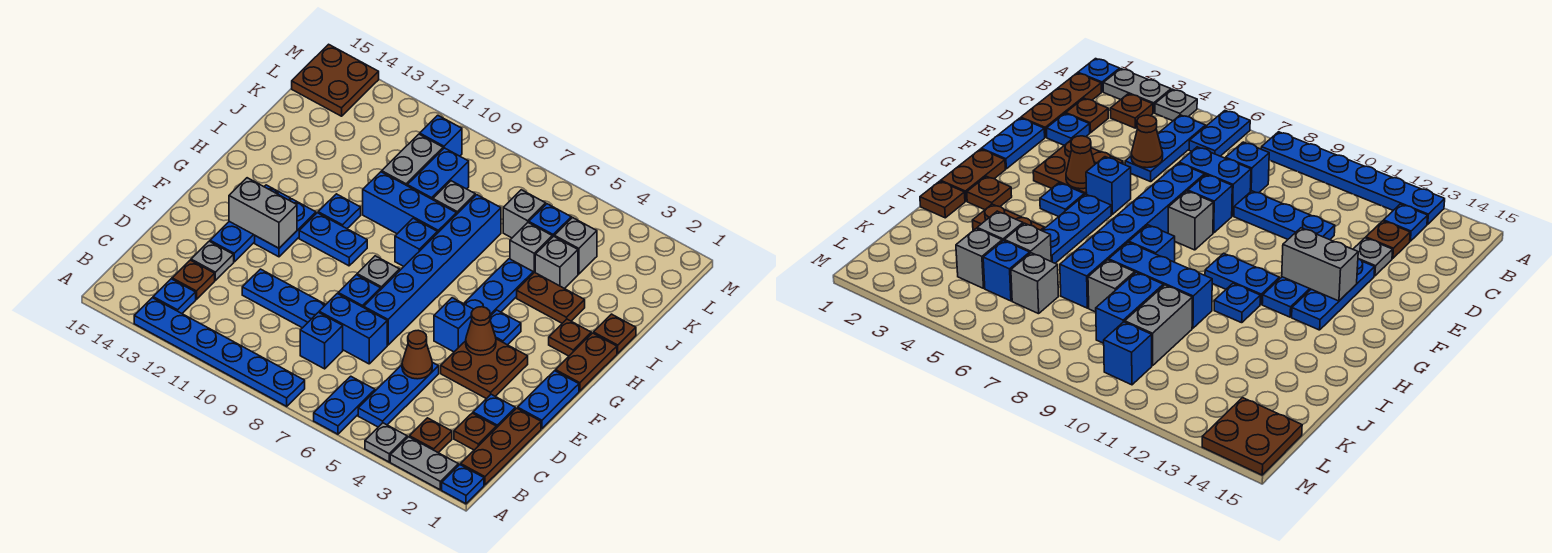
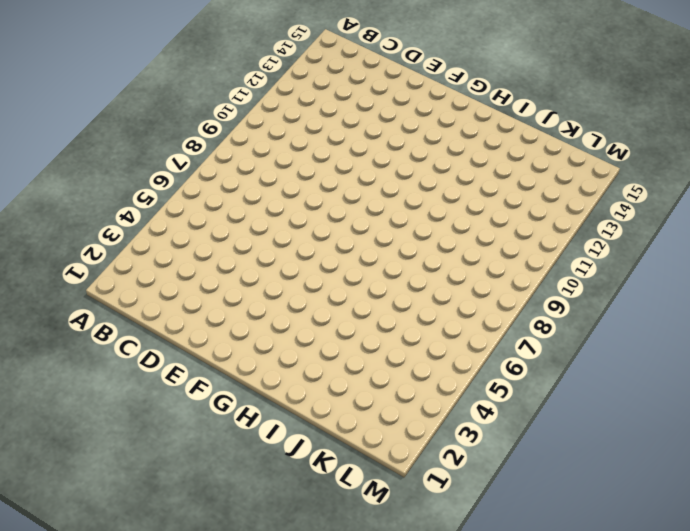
none -> blue 1x1 plate [442,465,484,504]
none -> grey 1x2 plate [390,437,459,490]
none -> grey 1x1 plate [365,423,407,462]
none -> blue 1x2 plate [314,376,375,434]

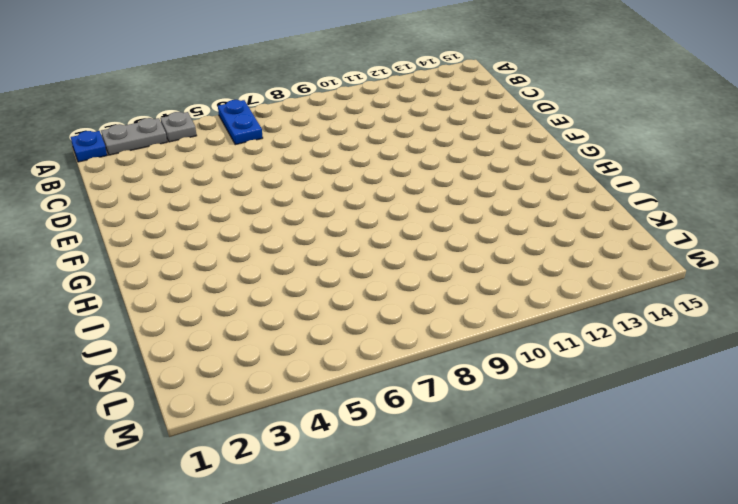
none -> blue 1x6 plate [134,298,305,406]
none -> brown 1x3 plate [461,408,541,485]
none -> brown 1x1 plate [409,418,452,453]
none -> blue 1x3 plate [358,362,439,427]

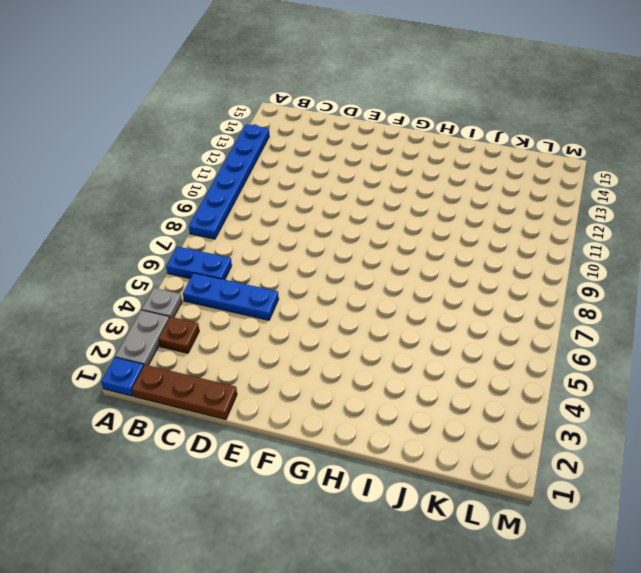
none -> blue 1x1 plate [153,279,196,313]
none -> brown 1x1 plate [454,413,496,450]
none -> blue 1x1 brick [300,312,343,369]
none -> brown 1x1 plate [172,260,215,299]

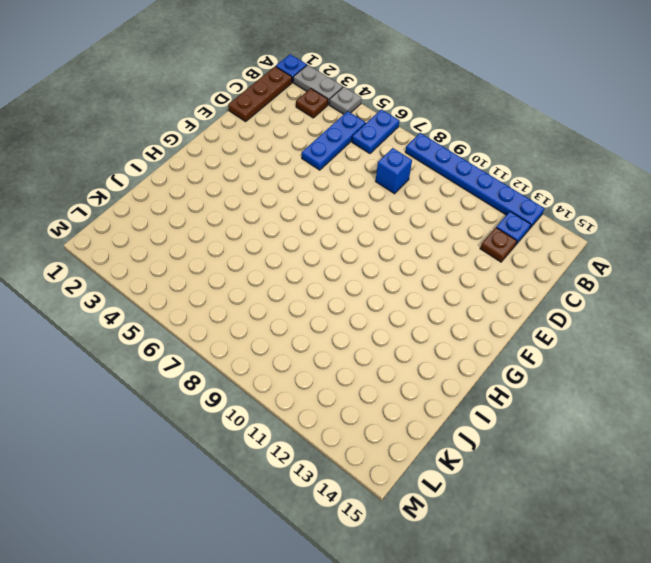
none -> brown 1x1 plate [454,413,496,450]
none -> blue 1x1 plate [473,394,515,428]
none -> blue 1x2 brick [319,294,387,364]
none -> blue 1x3 plate [242,269,326,328]

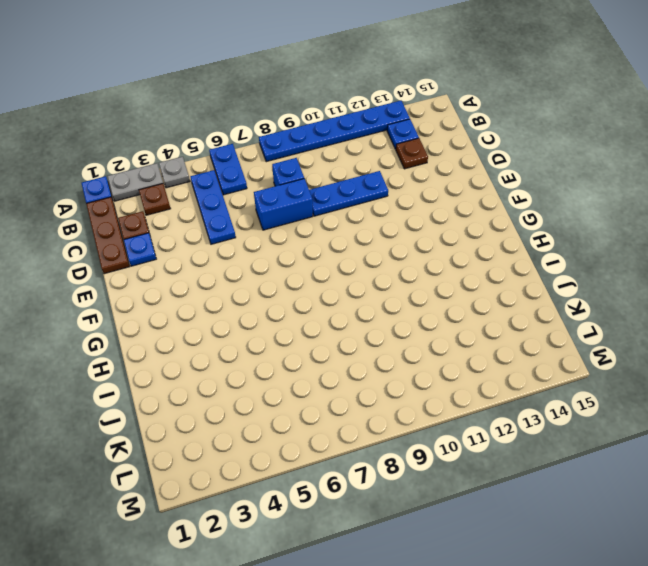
none -> grey 1x1 plate [191,241,234,280]
none -> blue 1x2 plate [518,371,579,429]
none -> brown 2x2 plate [441,339,528,399]
none -> blue 1x6 brick [364,195,501,345]

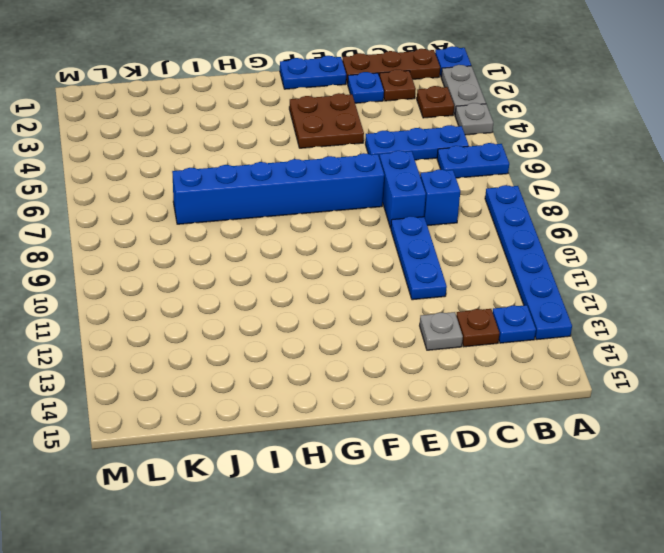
none -> blue 1x1 brick [338,275,381,307]
none -> blue 1x3 plate [210,185,290,262]
none -> blue 1x1 brick [434,298,473,352]
none -> grey 1x1 brick [357,256,400,289]

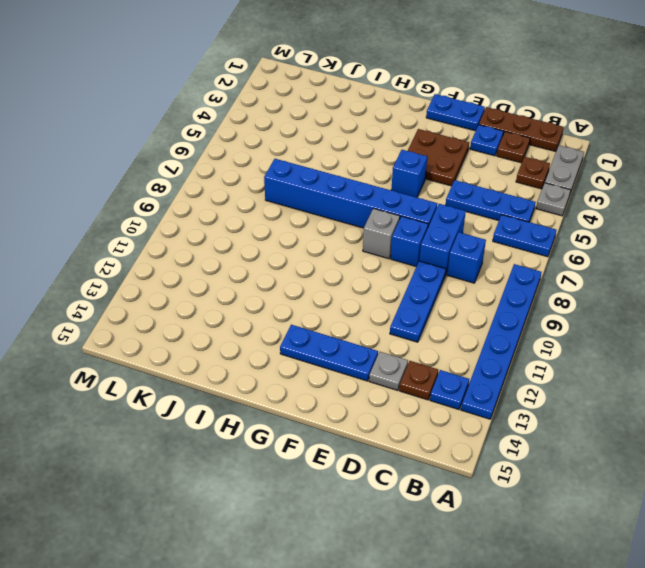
none -> blue 1x1 plate [442,465,484,504]
none -> blue 1x2 plate [255,199,316,257]
none -> brown 1x2 plate [555,333,617,391]
none -> blue 1x1 plate [490,310,521,345]

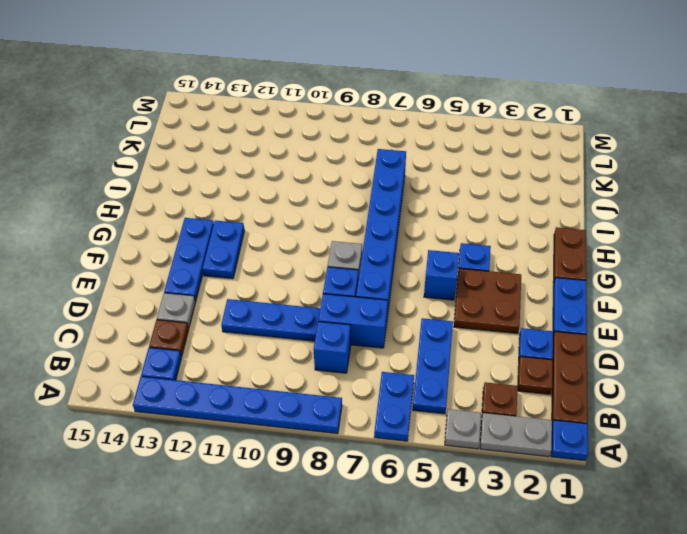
none -> blue 1x3 plate [464,259,533,316]
none -> blue 1x2 plate [299,213,367,266]
none -> brown 1x1 plate [549,319,591,356]
none -> blue 1x1 brick [395,218,438,266]

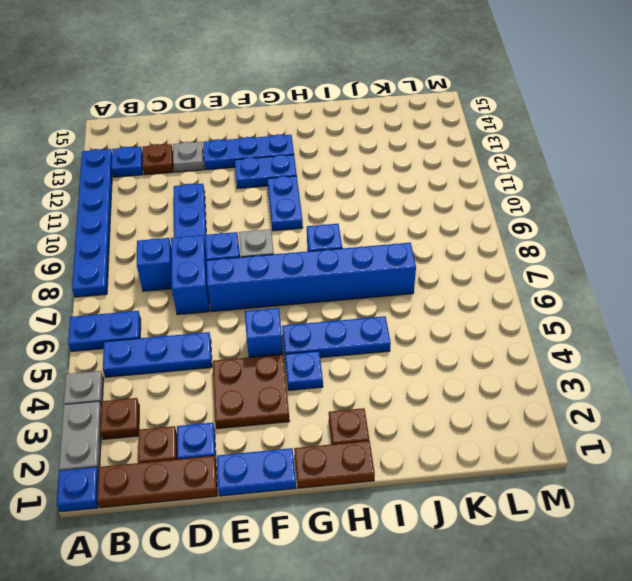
none -> blue 1x1 plate [318,194,361,228]
none -> brown 1x1 plate [593,314,636,353]
none -> brown 1x2 plate [517,272,585,323]
none -> blue 1x3 brick [363,172,456,234]

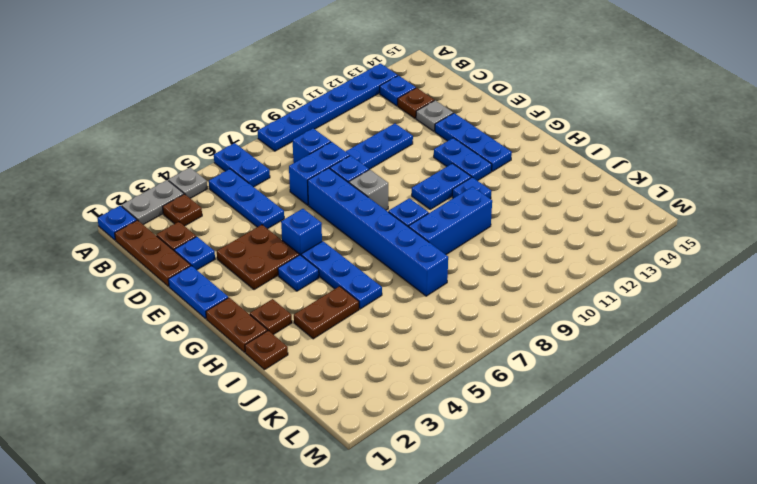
none -> grey 1x1 brick [535,236,578,289]
none -> grey 1x1 brick [510,223,552,273]
none -> grey 1x1 brick [433,181,475,215]
none -> blue 1x2 brick [407,148,469,200]

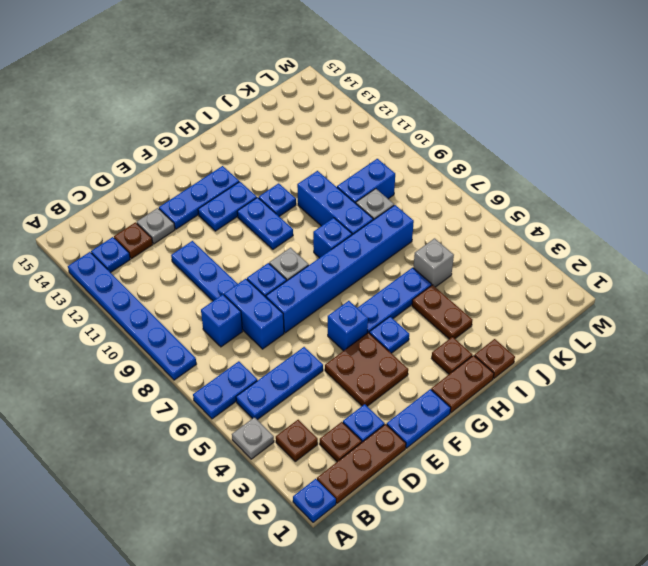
none -> grey 1x2 plate [390,437,459,490]
none -> grey 1x1 brick [535,236,578,289]
none -> grey 1x2 brick [382,134,443,186]
none -> grey 1x1 brick [554,218,597,274]

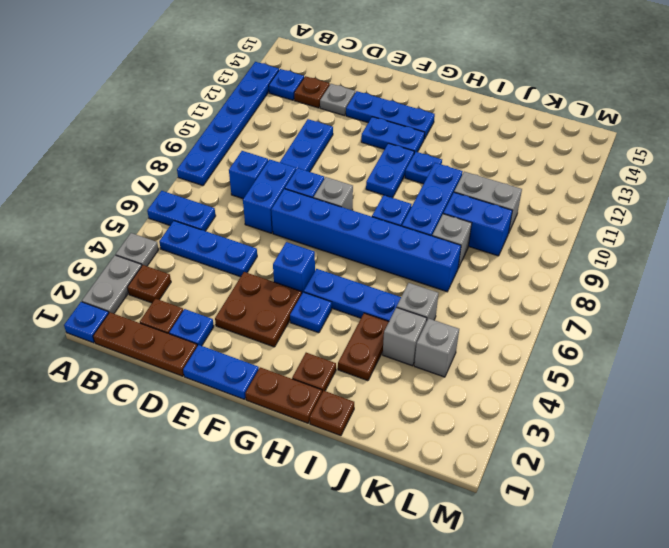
none -> blue 1x1 brick [529,204,571,237]
none -> grey 1x1 brick [503,190,546,238]
none -> blue 1x1 brick [420,115,462,156]
none -> brown 2x2 plate [292,44,379,116]

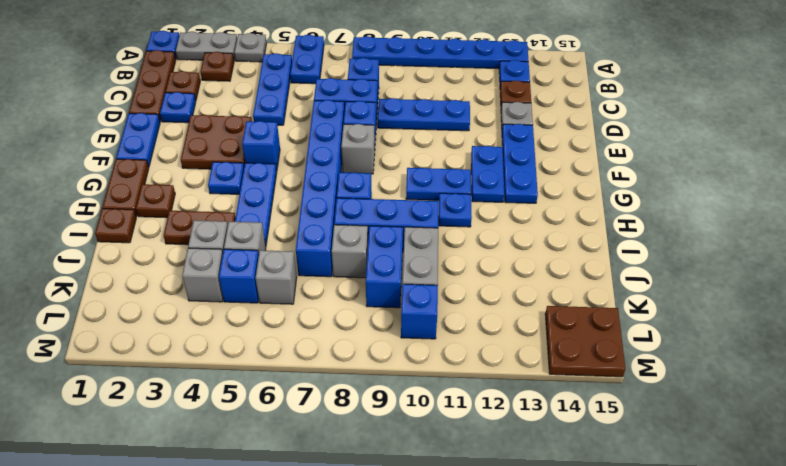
none -> brown 1x1 cone [402,330,432,379]
none -> brown 1x1 cone [466,307,496,355]
none -> grey 1x2 brick [229,178,297,248]

